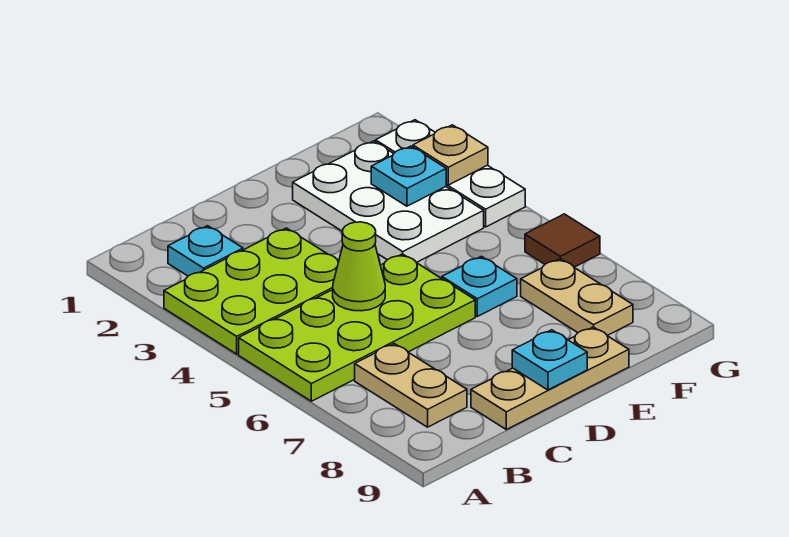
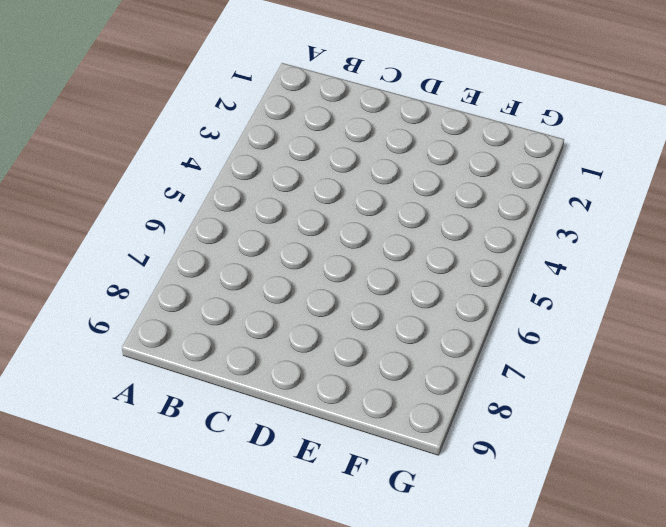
none -> lime 2x3 plate [164,228,339,354]
none -> lime 2x4 plate [239,254,475,401]
none -> cyan 1x1 plate [168,226,243,276]

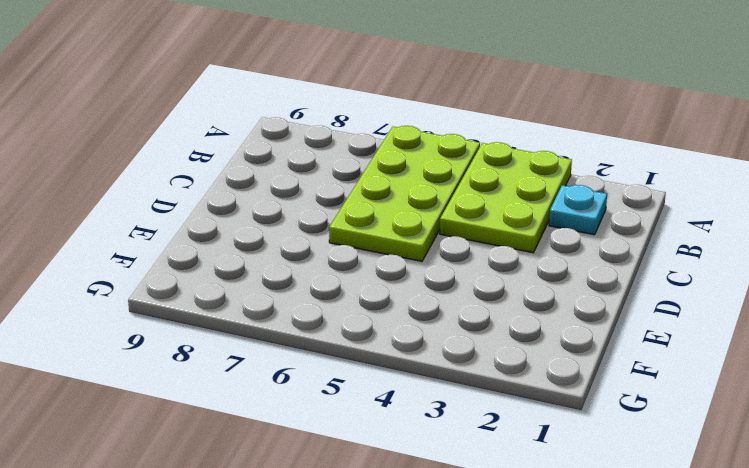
none -> tan 1x2 plate [355,344,467,427]
none -> tan 1x3 plate [471,327,629,430]
none -> white 2x3 plate [293,141,484,263]

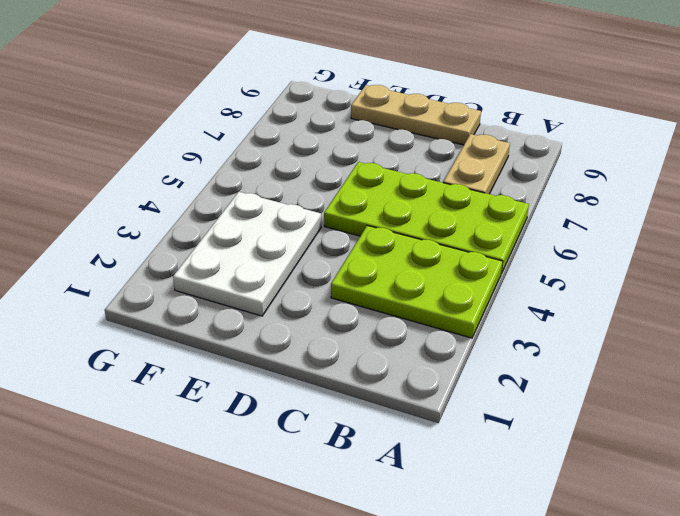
none -> cyan 1x1 plate [168,226,243,276]
none -> cyan 1x1 plate [442,256,517,316]
none -> tan 1x2 plate [521,259,633,335]

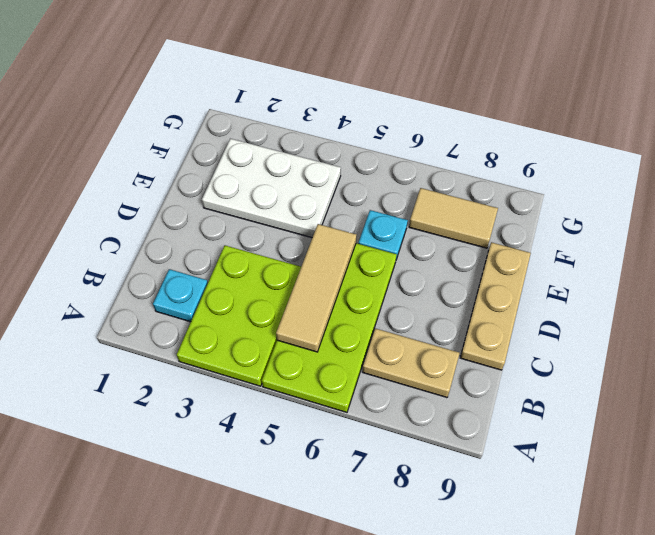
tan 1x3 tile [276,224,356,352] -> lime 1x1 cone [333,222,385,311]
tan 1x2 tile [409,188,498,248] -> tan 1x2 plate [521,259,633,335]
none -> white 1x3 plate [376,120,525,227]
none -> brown 1x1 tile [525,214,600,267]
none -> cyan 1x1 plate [512,330,587,390]

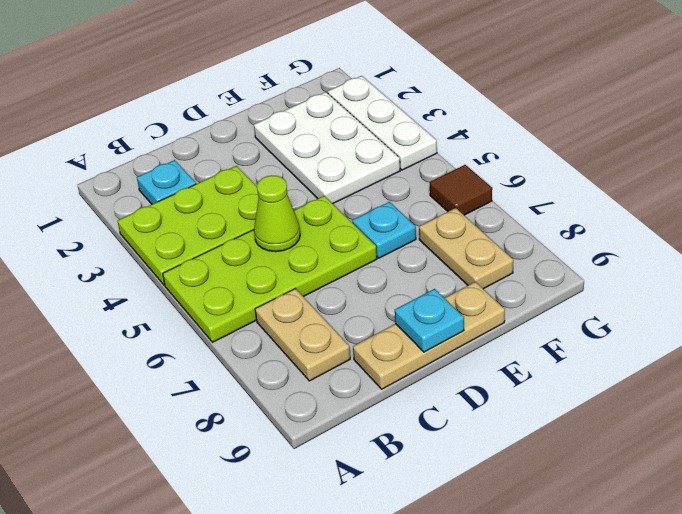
none -> cyan 1x1 plate [371,146,446,206]
none -> tan 1x1 plate [413,125,488,185]

